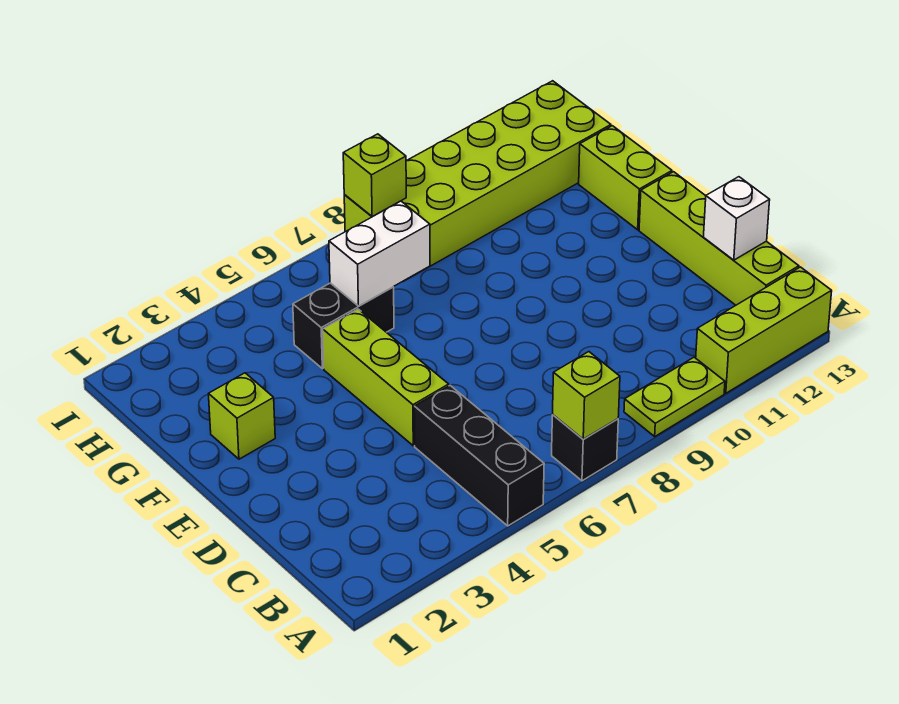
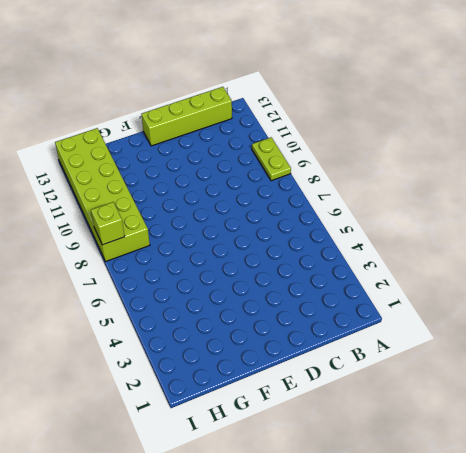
none -> black 1x3 brick [414,386,544,526]
none -> black 1x1 brick [552,415,618,481]
none -> lime 1x3 brick [696,267,832,393]

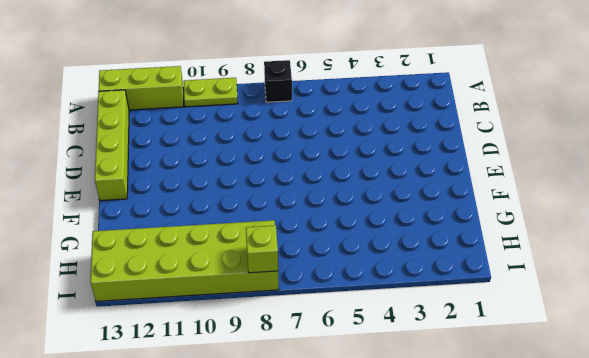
none -> black 1x3 brick [414,386,544,526]
none -> lime 1x3 brick [323,309,449,446]
none -> lime 1x1 brick [209,373,275,459]

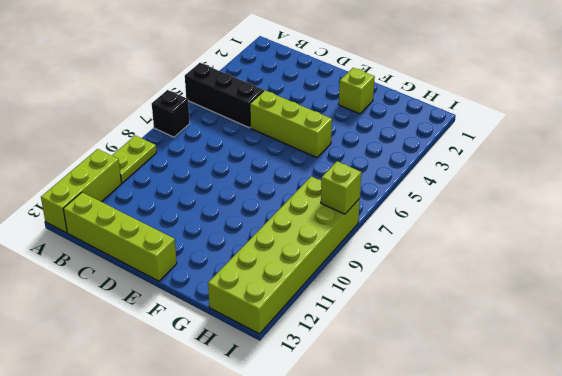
none -> lime 1x2 brick [579,126,672,230]
none -> black 1x2 brick [293,283,394,369]
none -> lime 1x1 brick [553,352,620,439]

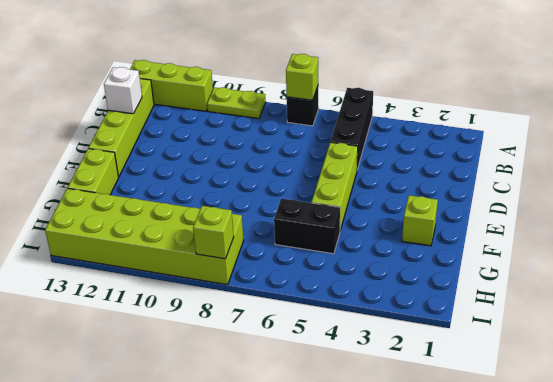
none -> white 1x2 brick [329,201,430,306]

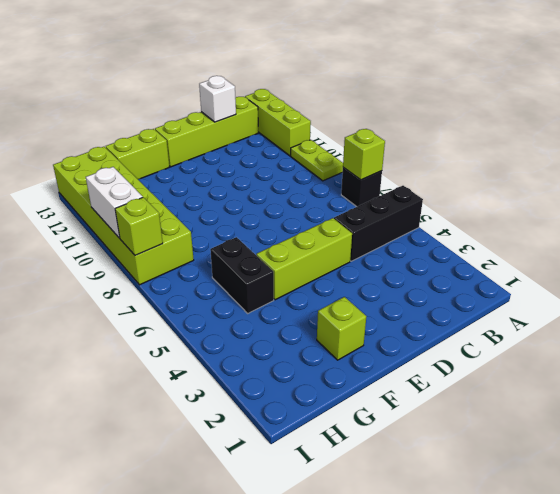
white 1x2 brick [86,167,143,238] -> white 1x2 brick moved to [329,201,430,306]

